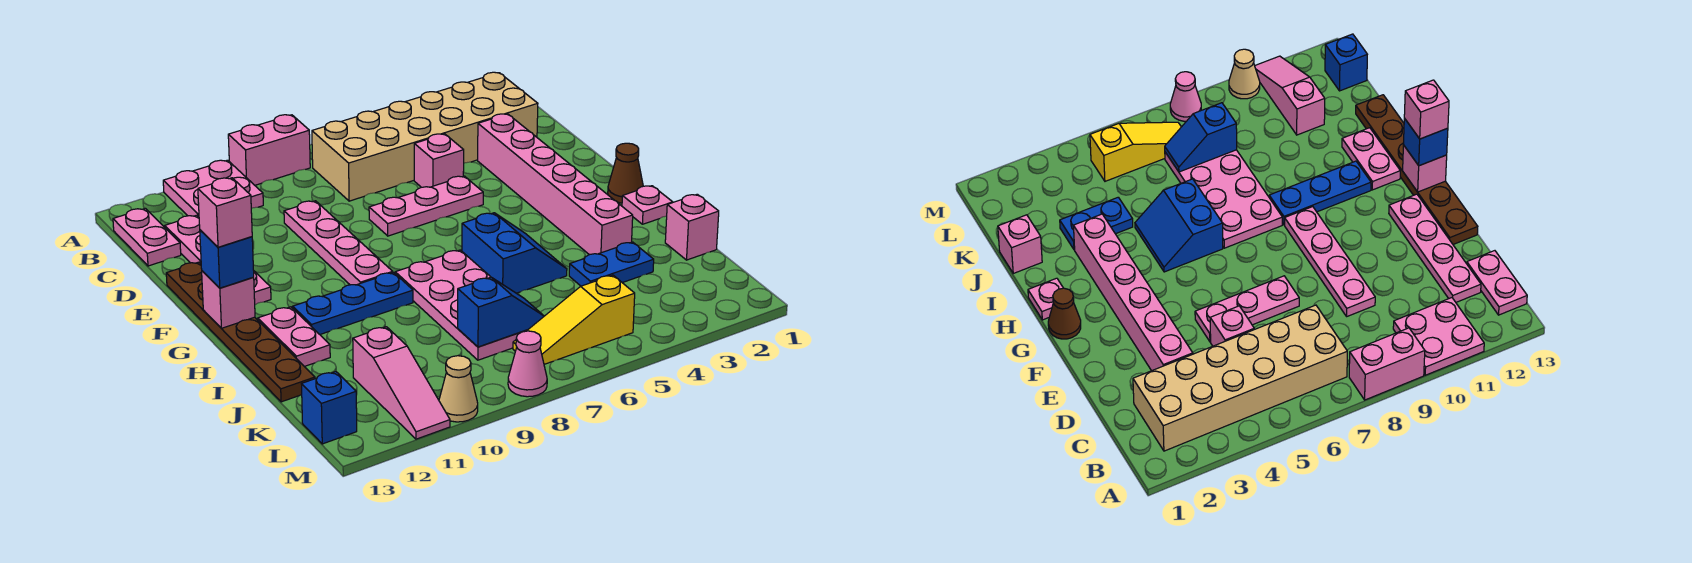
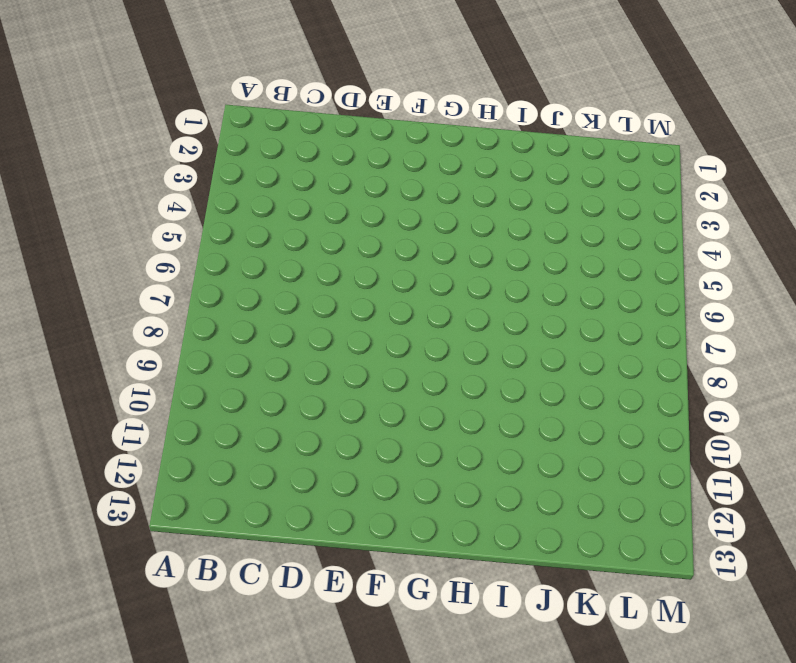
none -> pink 1x2 brick [228,115,310,185]
none -> pink 2x2 plate [163,160,263,217]
none -> tan 2x6 brick [312,72,538,201]

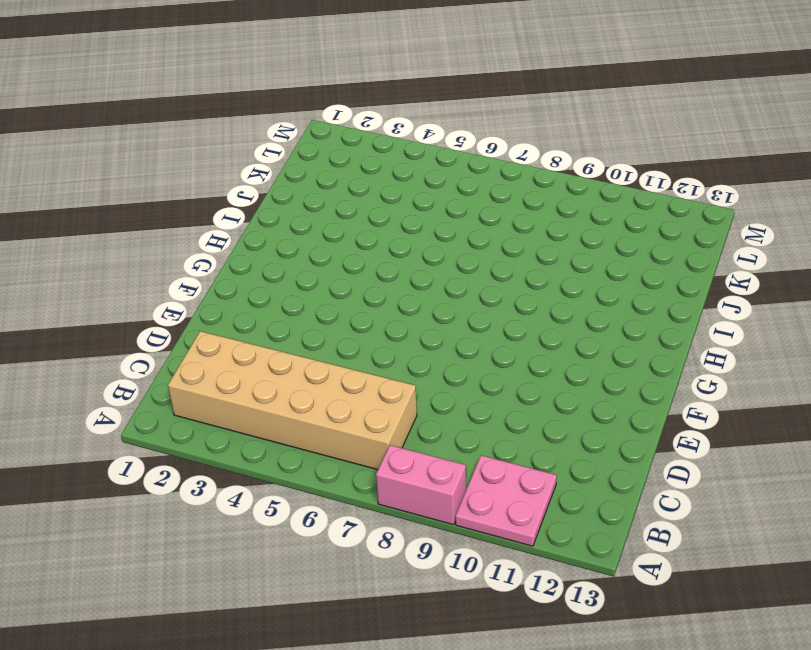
none -> pink 1x2 plate [113,208,181,266]
none -> pink 1x4 plate [165,215,271,305]
none -> pink 1x6 brick [478,114,633,255]

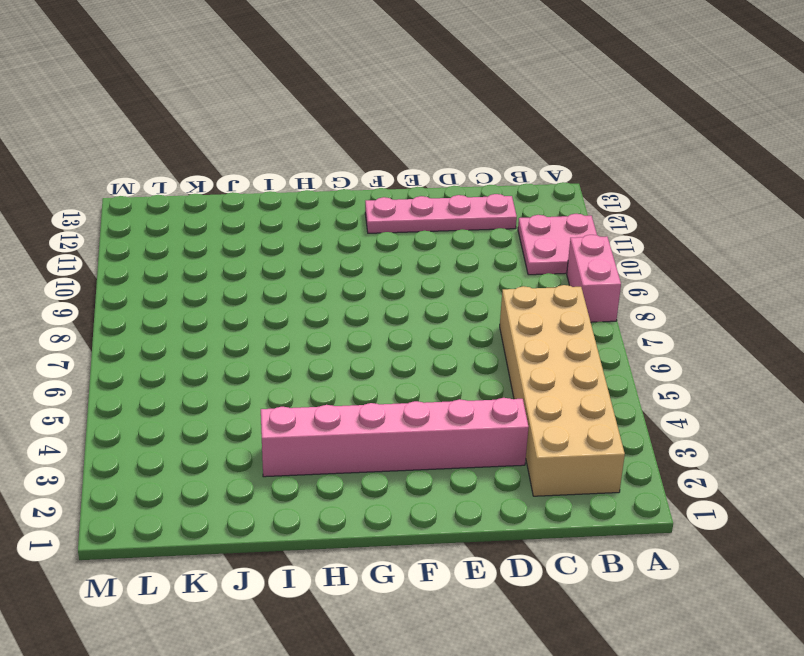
none -> pink 1x2 plate [113,208,181,266]
none -> pink 1x1 brick [414,134,464,187]
none -> pink 1x4 plate [284,201,393,285]

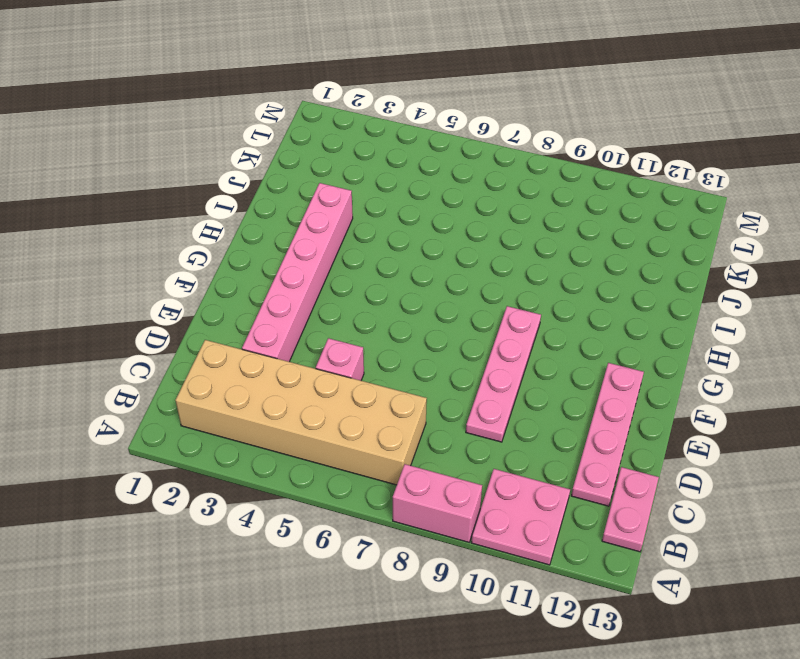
none -> pink 1x3 plate [369,176,483,236]
none -> brown 1x6 plate [166,262,315,402]
none -> brown 1x1 cone [608,143,643,203]

